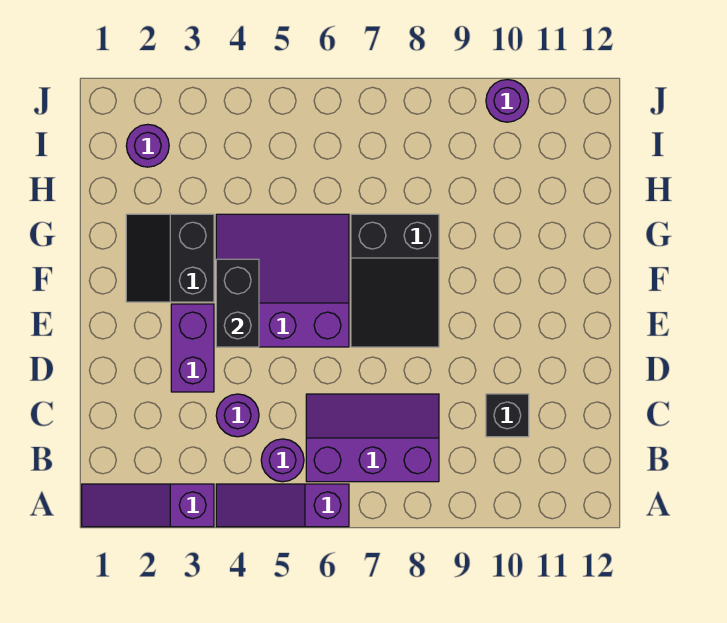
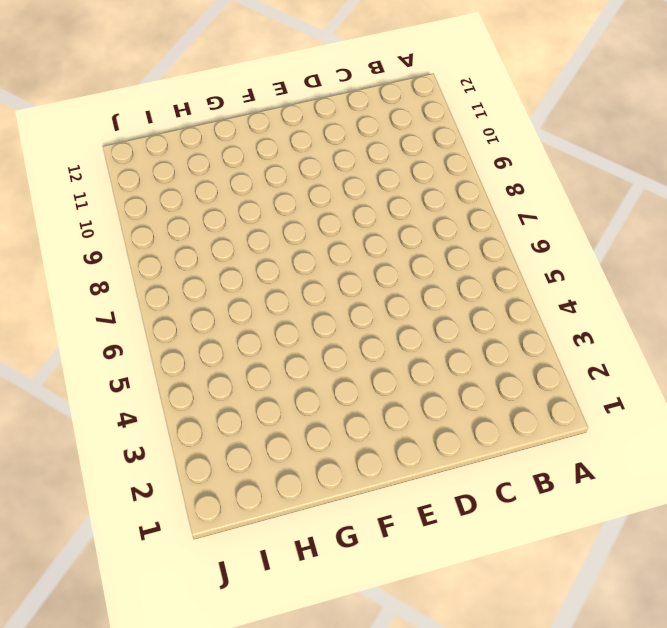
none -> purple 1x3 slope [82,484,214,527]
none -> purple 1x3 slope [216,484,349,527]
none -> purple 1x1 round brick [261,439,304,482]

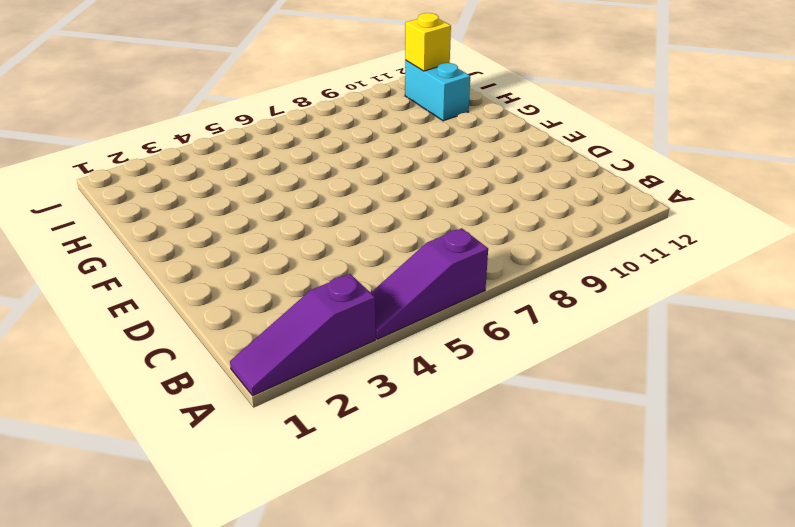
cyan 1x2 brick [405,60,470,121] -> none
yellow 1x1 brick [405,13,451,71] -> none
none -> purple 1x1 round brick [261,439,304,482]
none -> purple 2x3 slope [306,394,439,482]
none -> purple 1x1 round brick [216,394,259,437]

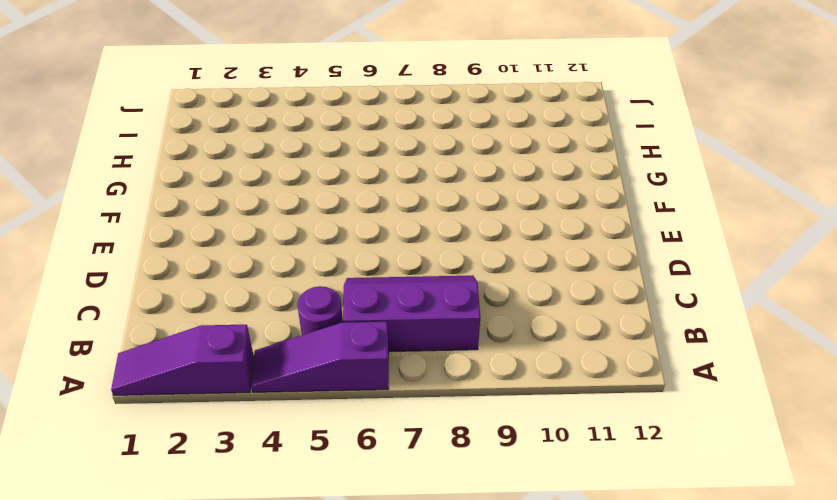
none -> purple 1x1 round brick [216,394,259,437]
none -> black 1x1 brick [486,394,529,437]
none -> purple 1x2 brick [171,304,214,392]

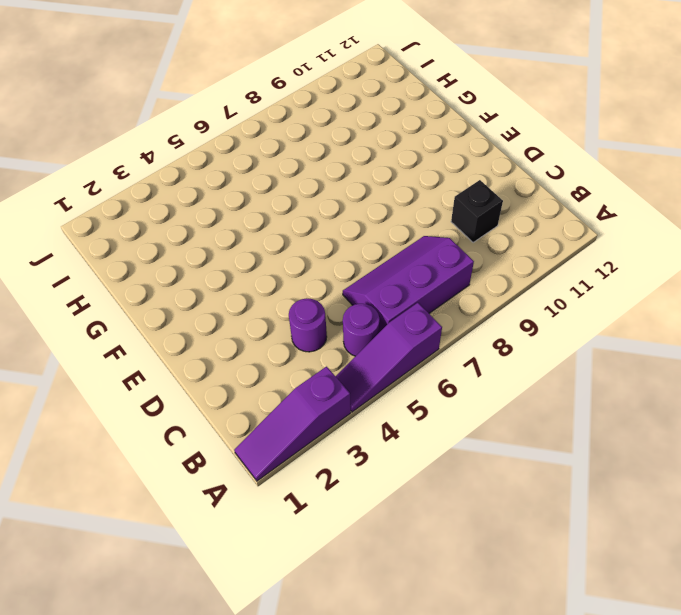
none -> purple 1x2 brick [171,304,214,392]
none -> purple 3x3 slope [216,214,349,347]
none -> black 2x3 slope [351,214,439,347]

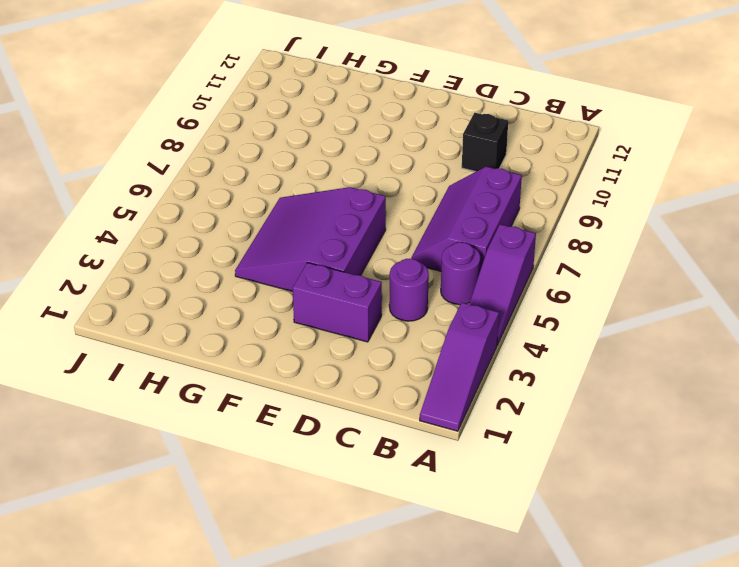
none -> black 2x3 slope [351,214,439,347]
none -> black 2x2 slope [126,214,214,302]
none -> purple 1x1 round brick [126,124,169,167]

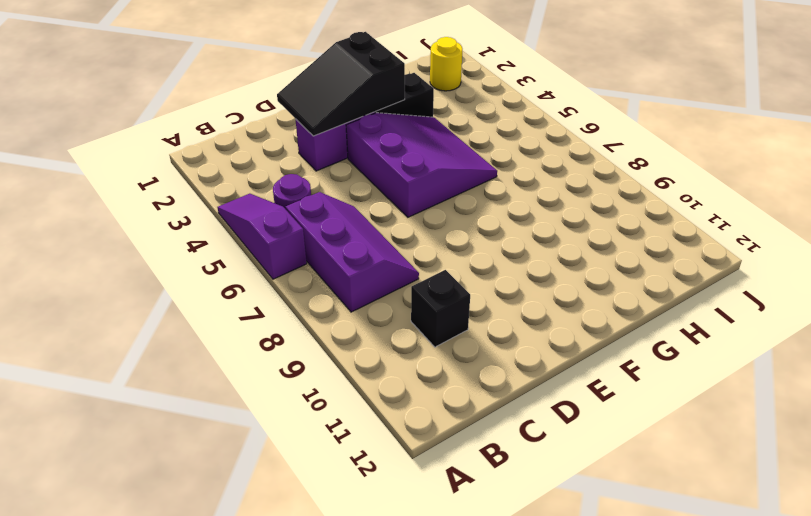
black 2x3 slope [277,32,405,136] -> black 2x3 slope moved to [351,214,439,347]
yellow 1x1 round brick [430,37,462,91] -> purple 1x1 round brick [126,124,169,167]
none -> purple 1x3 slope [82,484,214,527]
none -> purple 1x1 round brick [216,394,259,437]
none -> purple 1x1 round brick [486,79,529,122]

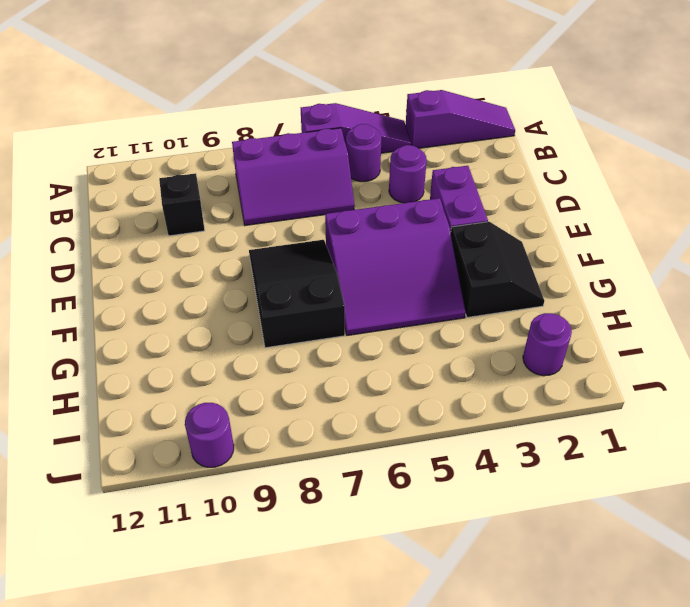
none -> black 1x2 brick [216,259,259,347]

